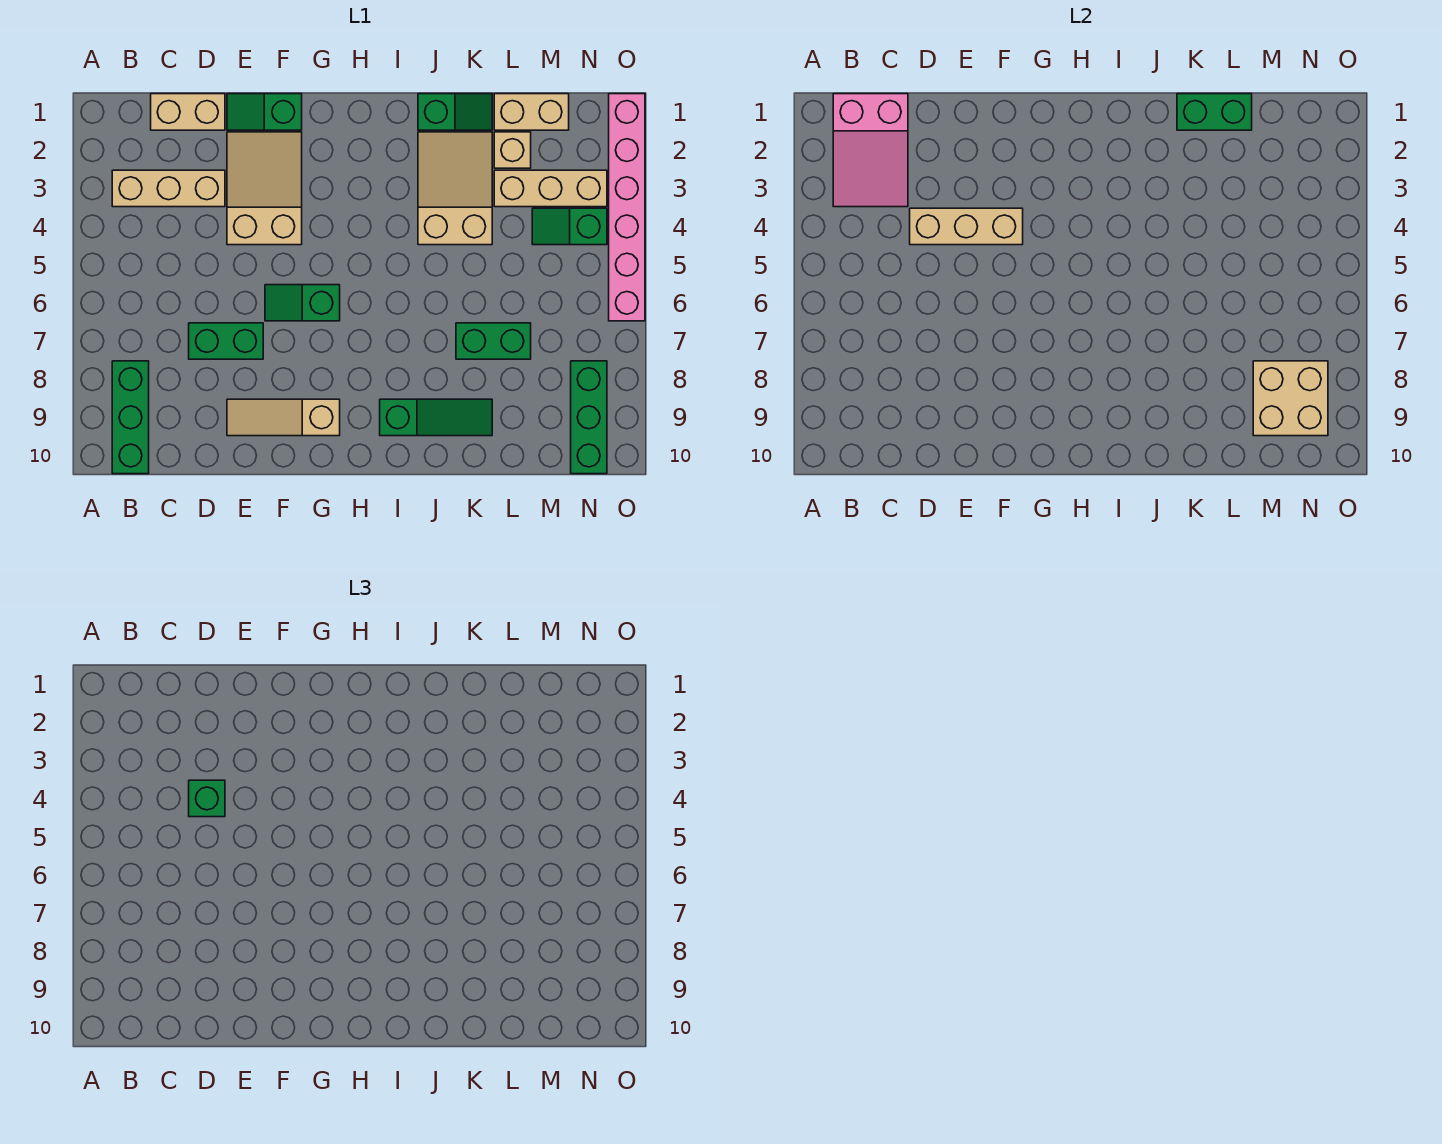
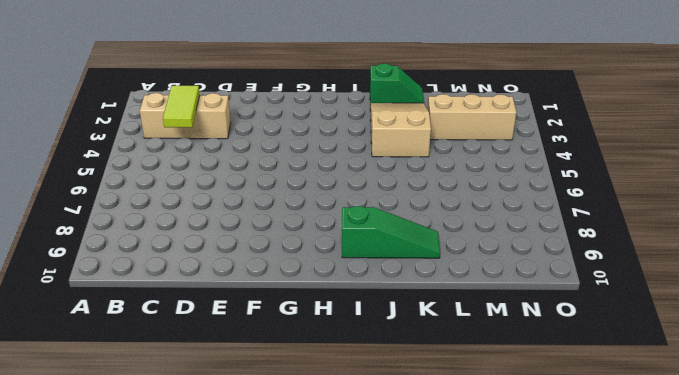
lime 1x2 tile [163,86,200,127] -> pink 2x3 slope [833,94,908,207]
none -> green 1x3 brick [112,361,149,474]
none -> tan 1x2 brick [151,94,225,130]
none -> green 1x2 brick [189,323,263,359]

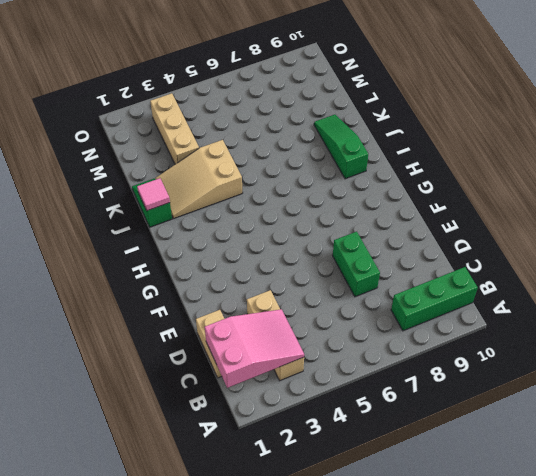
pink 1x1 tile [137,178,170,211] -> none
none -> green 1x2 slope [227,94,302,130]
none -> tan 2x3 slope [227,132,302,245]
none -> tan 1x3 slope [227,399,340,436]

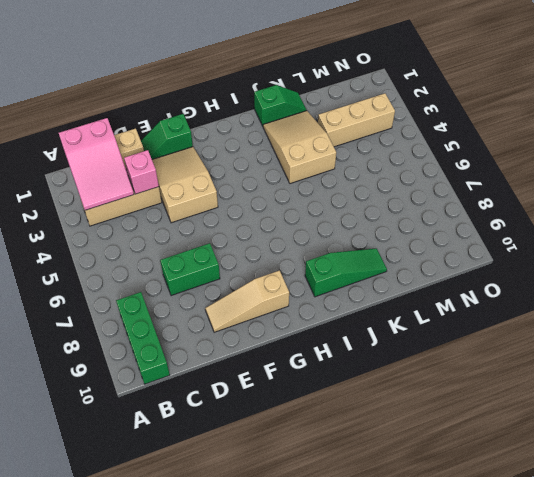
pink 1x1 brick [124,150,159,194] -> none
none -> green 1x2 slope [265,285,340,321]
none -> green 1x2 brick [456,323,531,359]
none -> tan 1x2 brick [494,94,569,130]

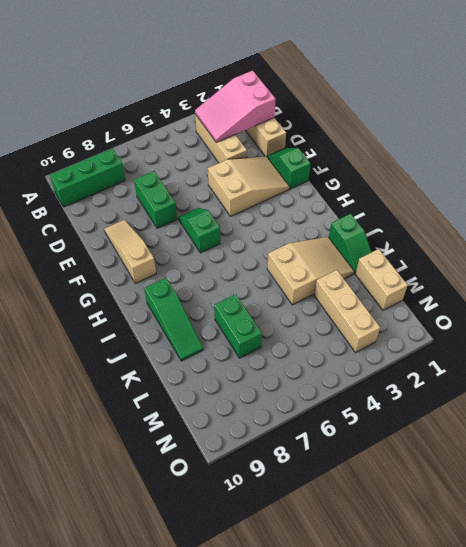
none -> tan 1x1 brick [494,132,531,168]
none -> green 1x2 slope [532,208,607,245]
none -> green 1x3 brick [571,361,607,474]

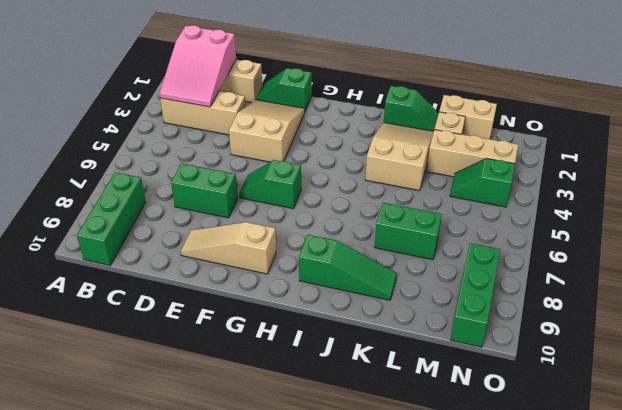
none -> pink 1x6 brick [609,94,645,321]
none -> tan 1x3 brick [910,208,1023,245]
none -> green 1x2 brick [1177,94,1252,130]

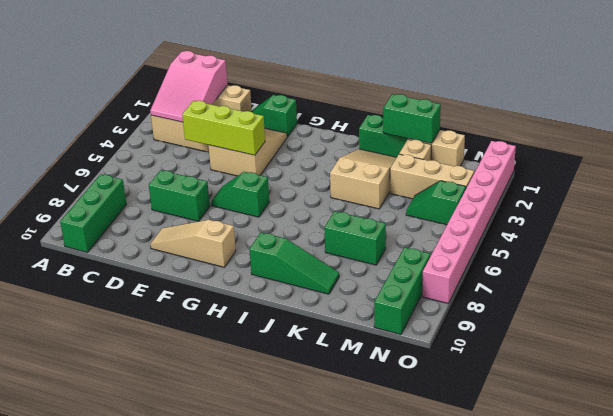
lime 1x3 brick [182,101,265,155] -> tan 1x3 brick [910,208,1023,245]
pink 1x8 brick [422,141,516,303] -> pink 1x6 brick [609,94,645,321]
none -> tan 2x2 brick [1253,361,1328,436]
none -> green 1x1 brick [189,780,225,817]

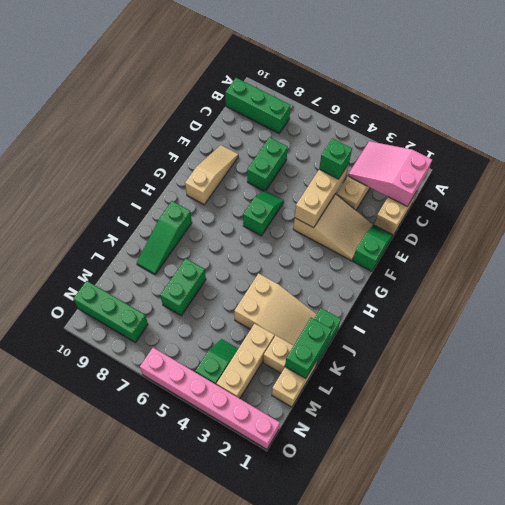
none -> tan 2x2 brick [1253,361,1328,436]

